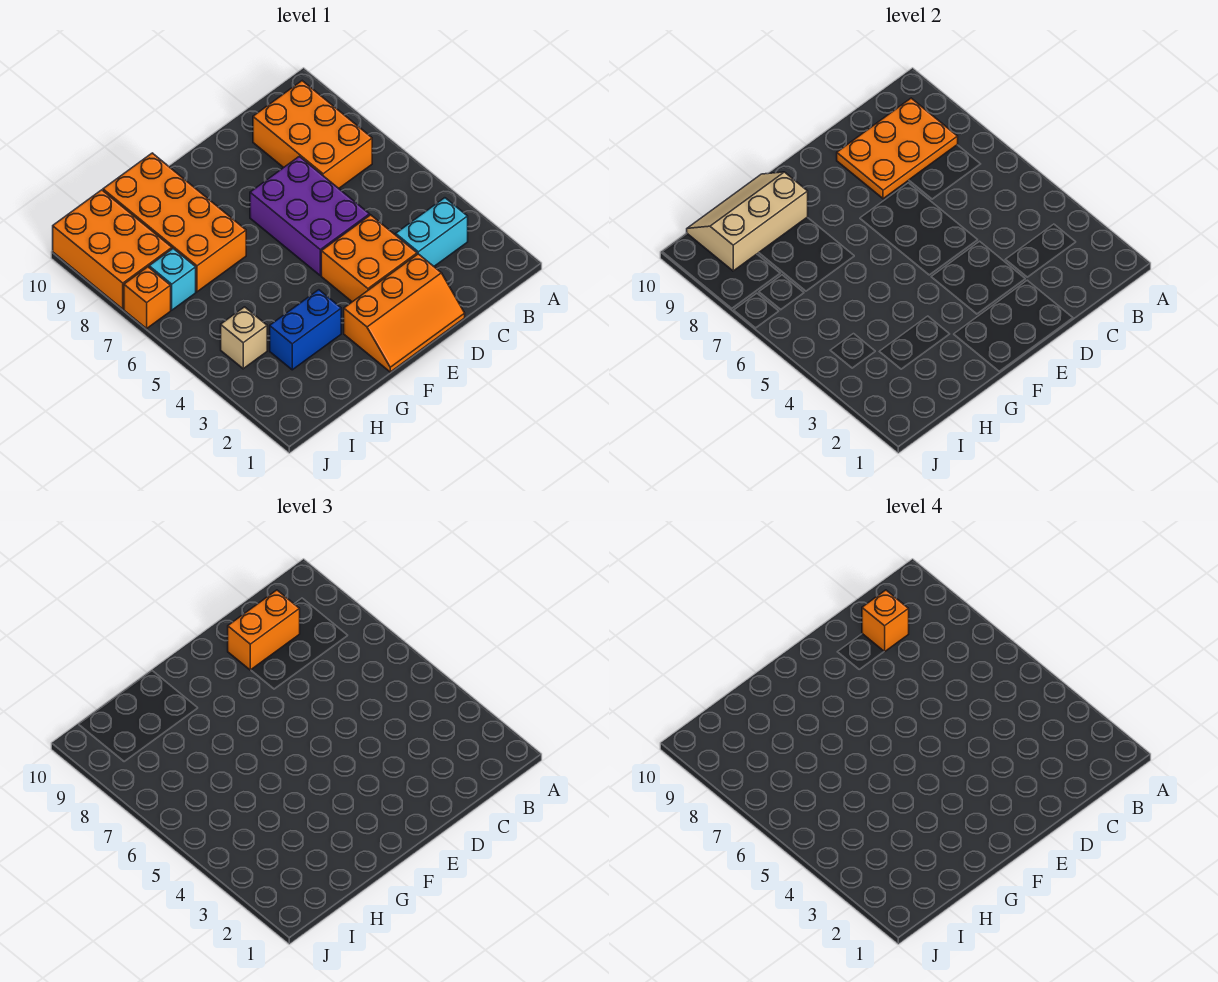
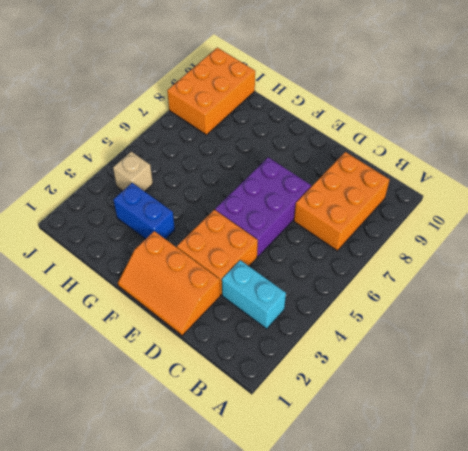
none -> orange 2x4 brick [103,153,246,292]
none -> cyan 1x1 brick [149,249,196,310]
none -> orange 1x1 brick [124,267,171,329]

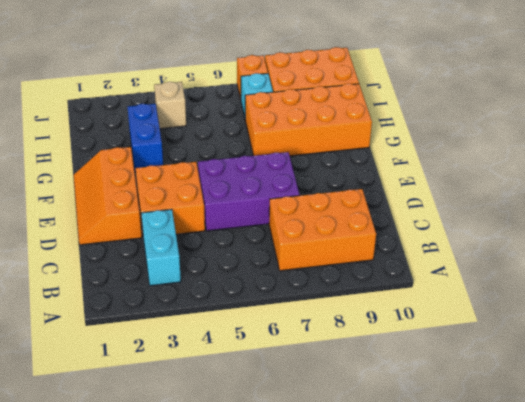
none -> orange 2x3 plate [837,98,958,199]
none -> tan 2x3 slope [687,172,808,271]
none -> orange 1x2 brick [228,590,300,670]

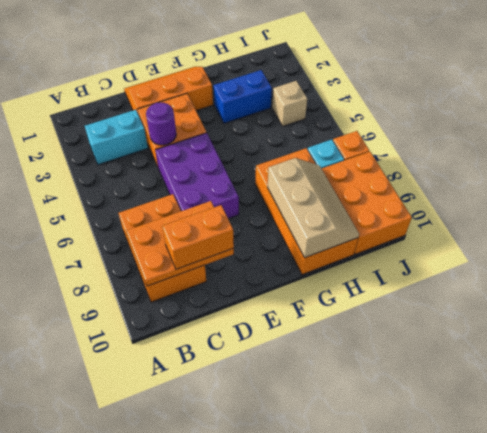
purple 1x1 round brick [146,102,176,145] -> none
tan 2x3 slope [267,158,359,258] -> tan 2x3 slope turned to [687,172,808,271]
none -> orange 1x1 brick [862,590,909,652]

